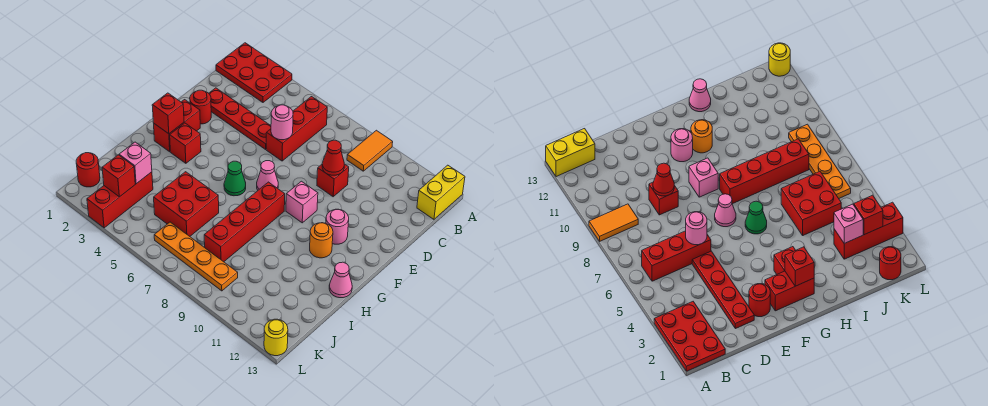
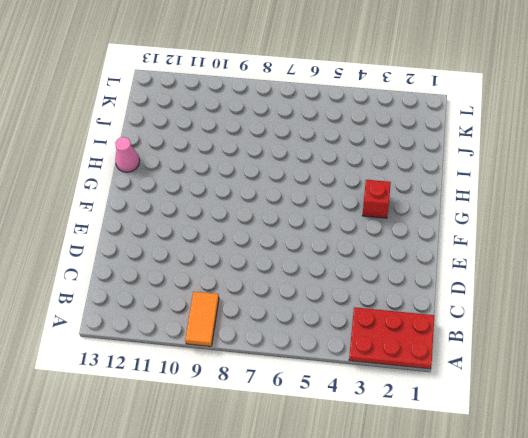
none -> yellow 1x2 brick [417,165,465,219]
none -> red 1x3 brick [266,97,327,161]
none -> red 1x4 plate [209,88,271,149]

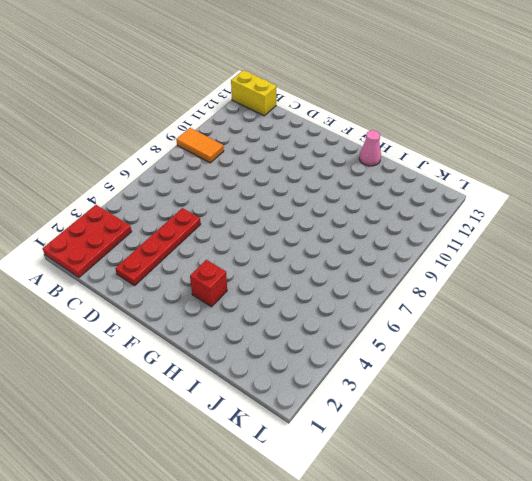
none -> red 1x3 brick [266,97,327,161]
none -> red 1x1 brick [317,164,349,197]
none -> red 1x1 round brick [190,90,211,124]

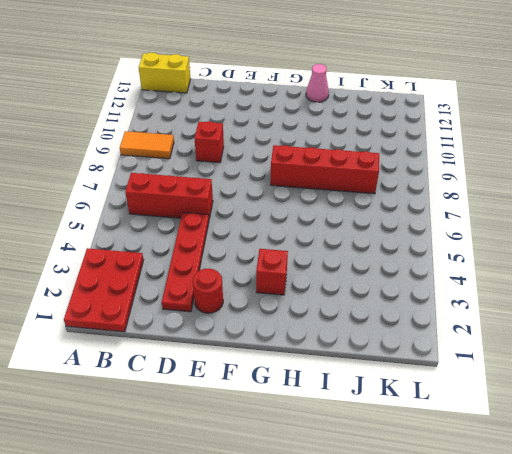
none -> red 1x2 brick [154,100,200,152]
none -> pink 1x1 cone [257,161,278,190]
none -> pink 1x1 brick [286,181,318,223]

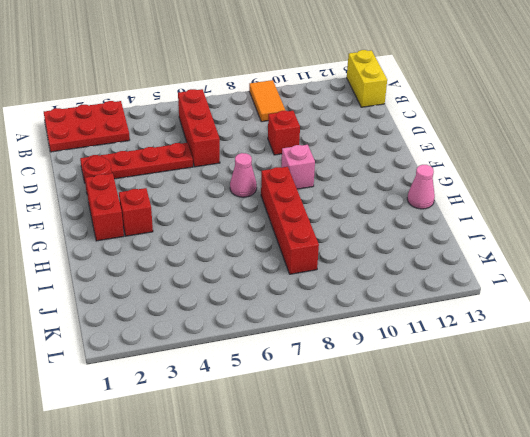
none -> pink 1x1 round brick [326,209,349,244]
none -> green 1x1 cone [224,161,246,196]
none -> orange 1x1 round brick [310,223,333,258]

